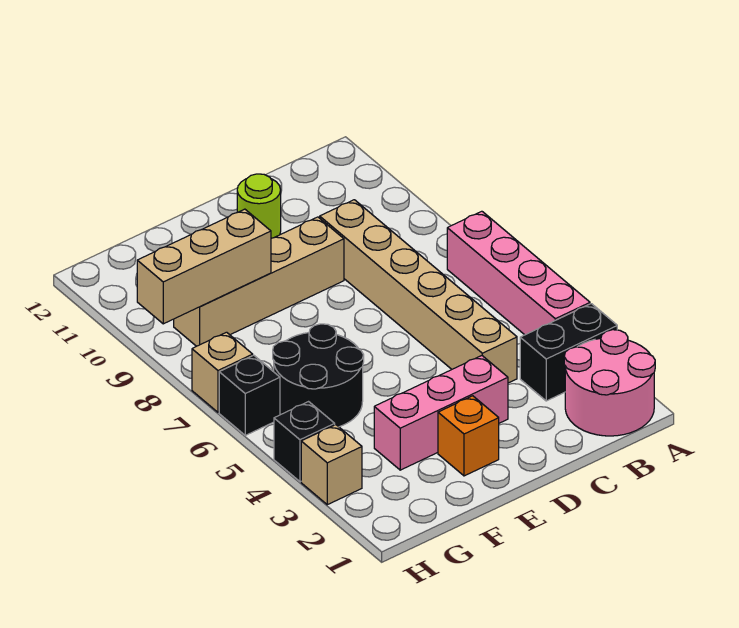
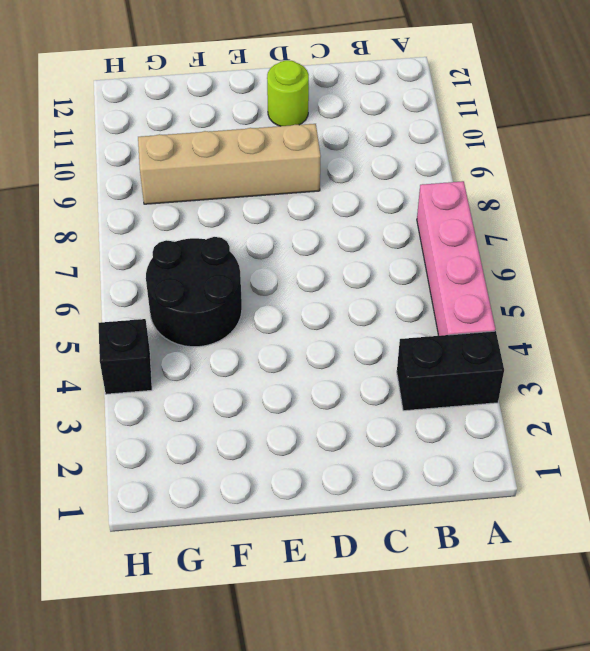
none -> pink 2x2 round brick [564,330,655,436]
none -> tan 1x6 brick [320,200,517,383]
none -> pink 1x3 brick [374,356,508,470]

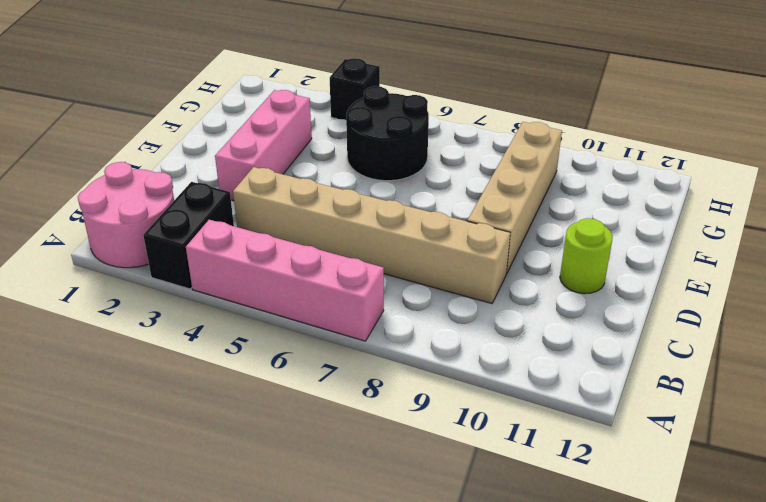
none -> orange 1x1 brick [438,396,499,476]
none -> tan 1x1 brick [301,425,362,505]
none -> black 1x1 brick [219,355,280,435]

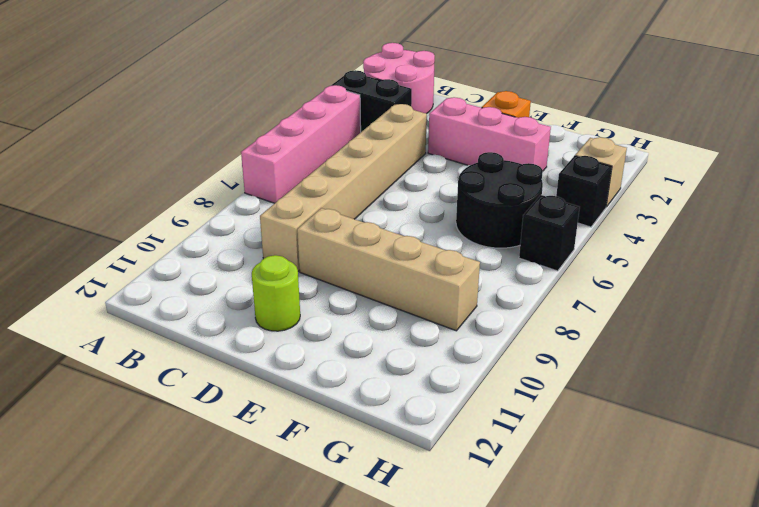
none -> tan 1x1 brick [192,332,253,412]
none -> tan 1x3 brick [137,209,271,324]

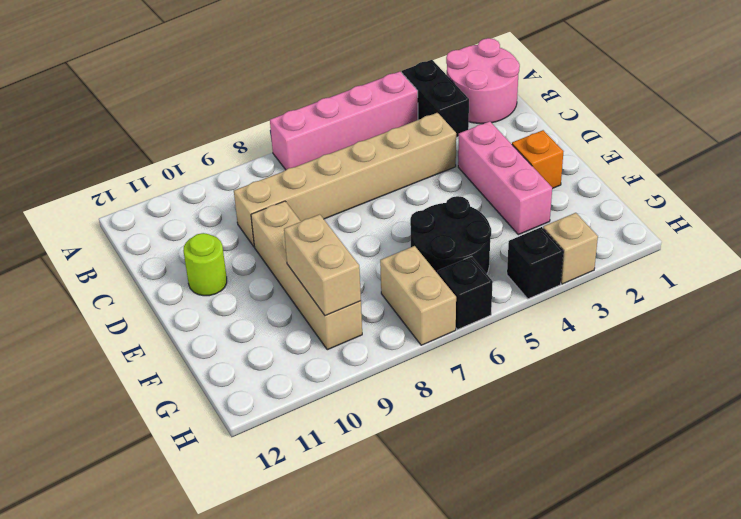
tan 1x2 brick [284,214,361,316] -> tan 1x3 brick [137,209,271,324]
tan 1x2 brick [380,246,456,345] -> tan 1x1 brick [192,332,253,412]

